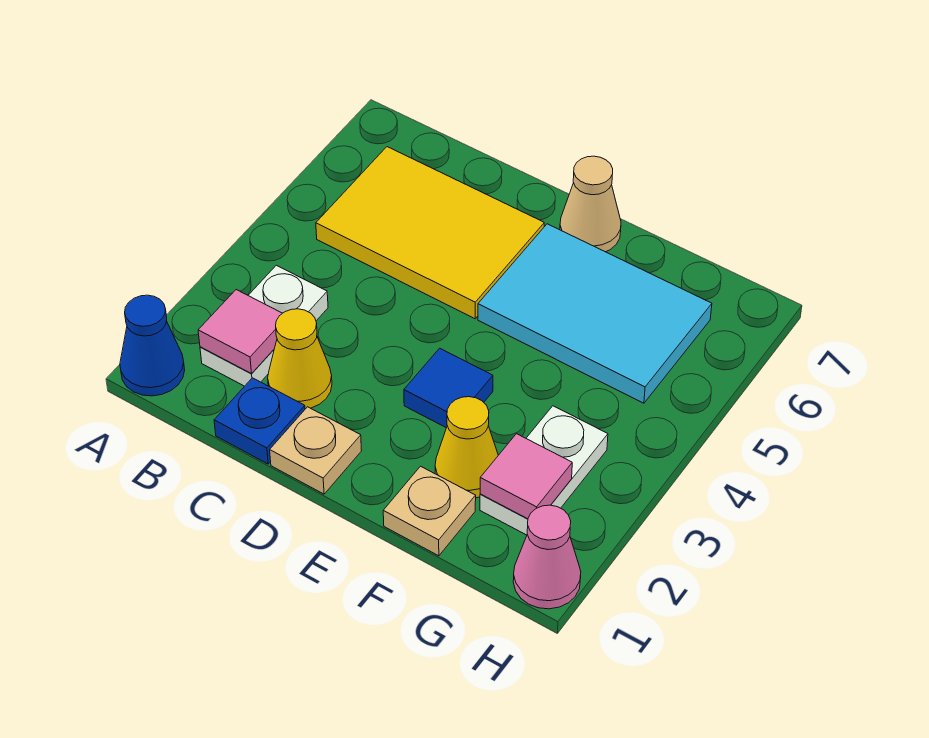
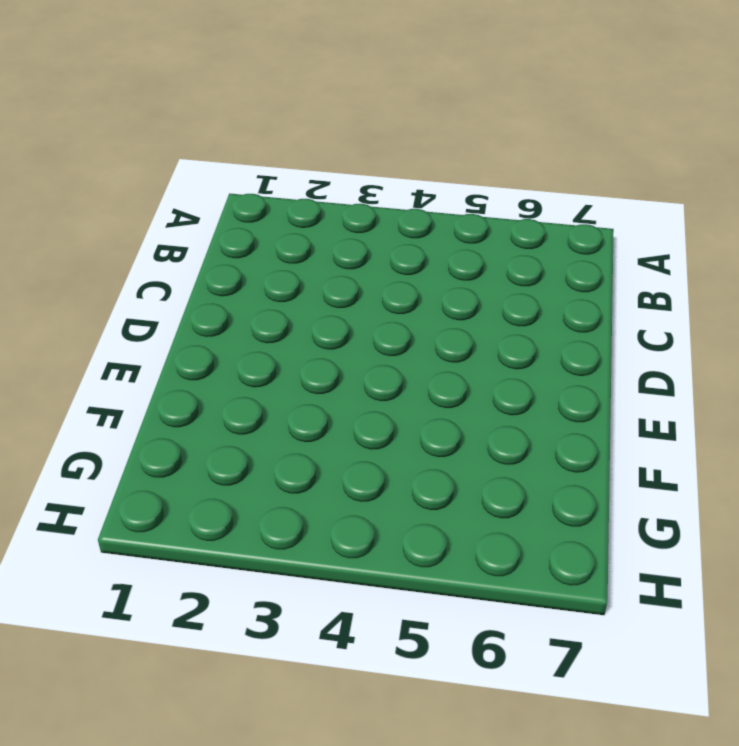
none -> blue 1x1 cone [120,295,185,396]
none -> white 1x2 plate [200,265,328,386]
none -> yellow 2x3 tile [316,147,544,319]

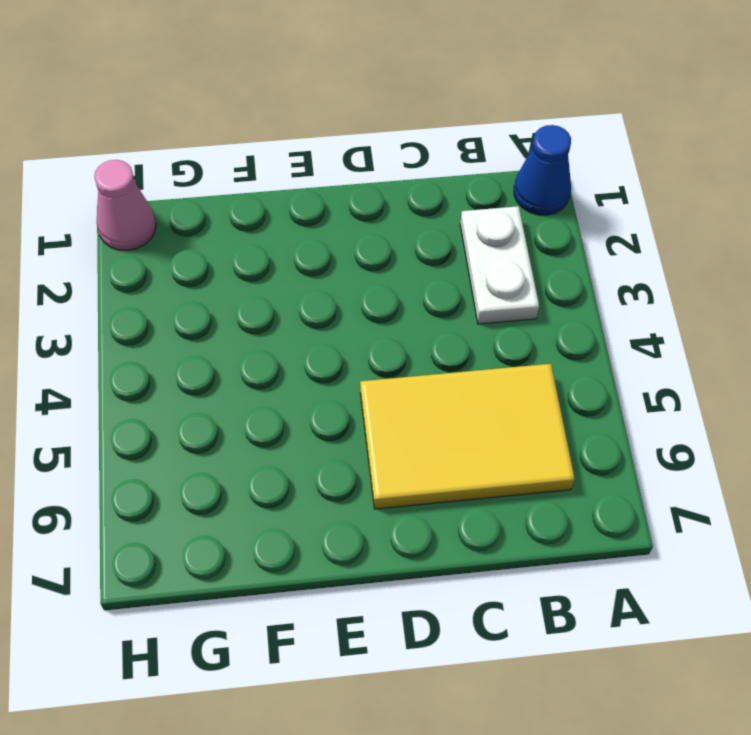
none -> blue 1x1 plate [214,378,305,464]
none -> yellow 1x1 cone [268,309,332,409]
none -> tan 1x1 plate [270,407,361,494]

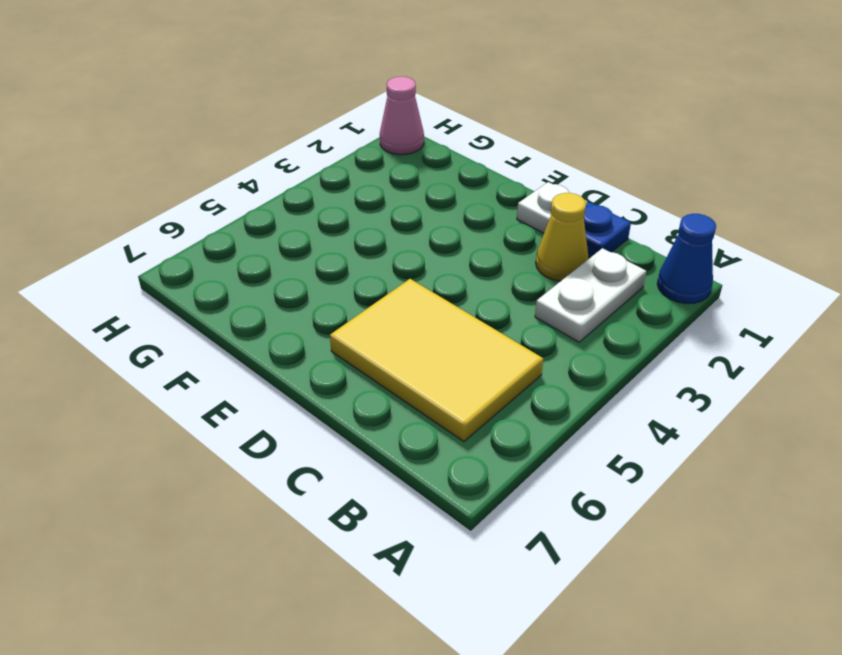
white 1x1 plate [517,182,587,233] -> tan 1x1 plate [270,407,361,494]
none -> blue 1x1 tile [404,348,493,428]
none -> cyan 2x3 tile [478,224,712,403]
none -> tan 1x1 cone [560,156,621,252]

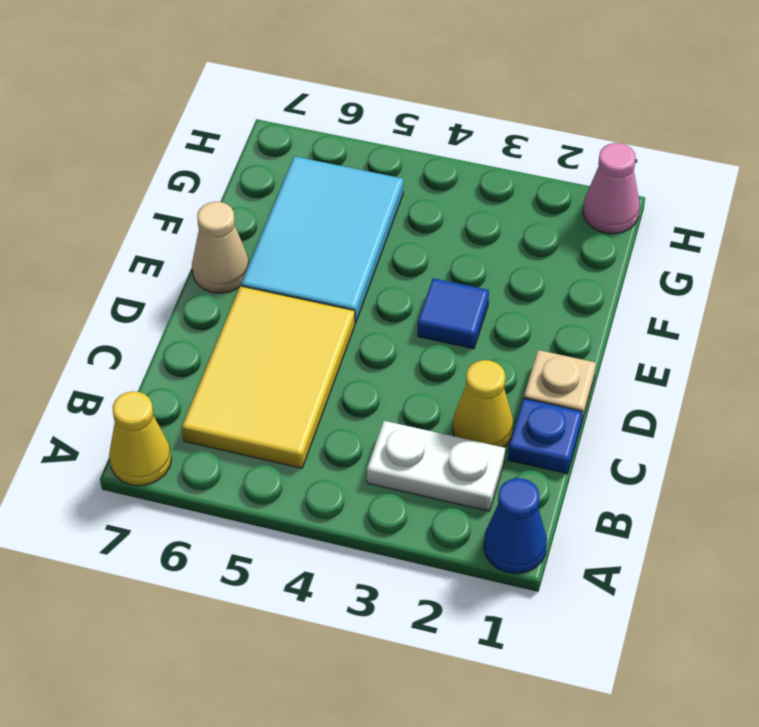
yellow 1x1 cone [109,391,171,486] -> yellow 1x1 cone moved to [435,397,498,498]
none -> tan 1x1 plate [383,466,476,556]
none -> white 1x2 plate [480,406,608,535]
none -> pink 1x1 tile [198,290,282,374]

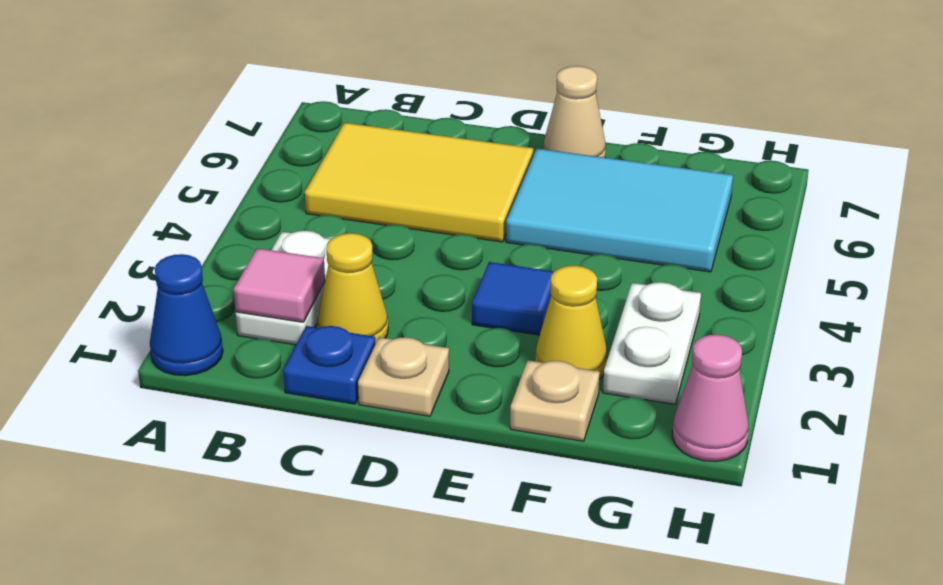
none -> pink 1x1 tile [480,434,572,519]

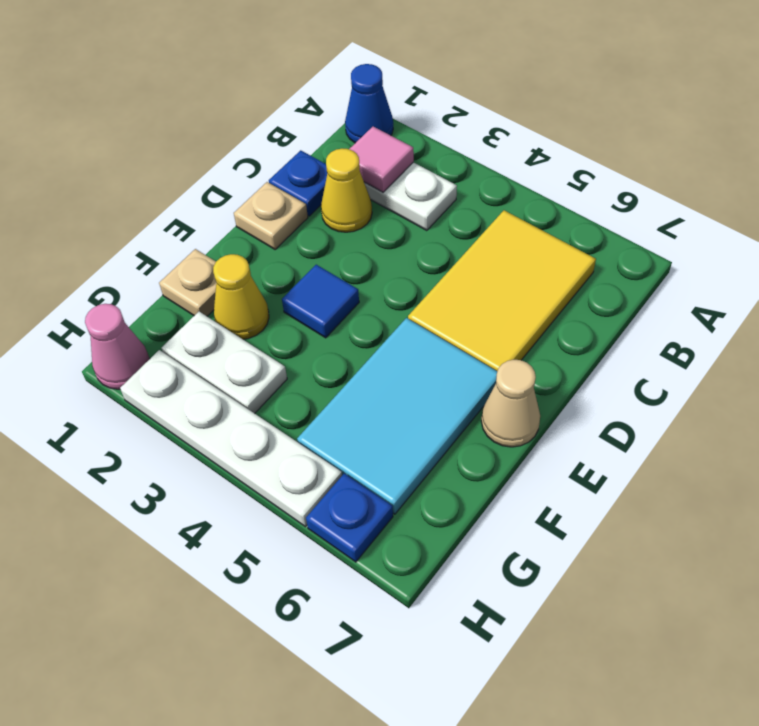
white 1x4 plate [120,350,342,527] -> none
blue 1x1 plate [306,474,393,562] -> none
none -> pink 1x1 tile [480,434,572,519]

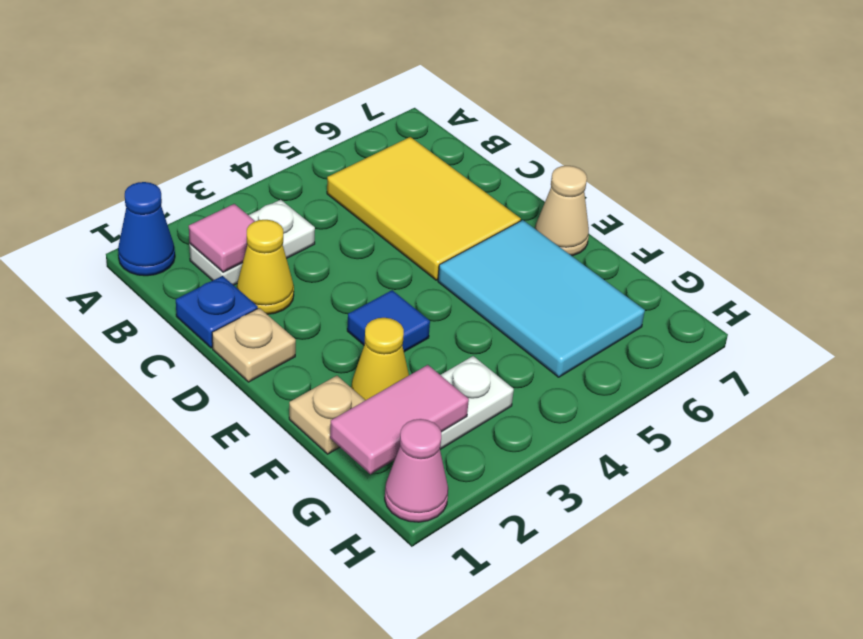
pink 1x2 tile [330,365,469,474] -> pink 1x1 tile [480,434,572,519]

